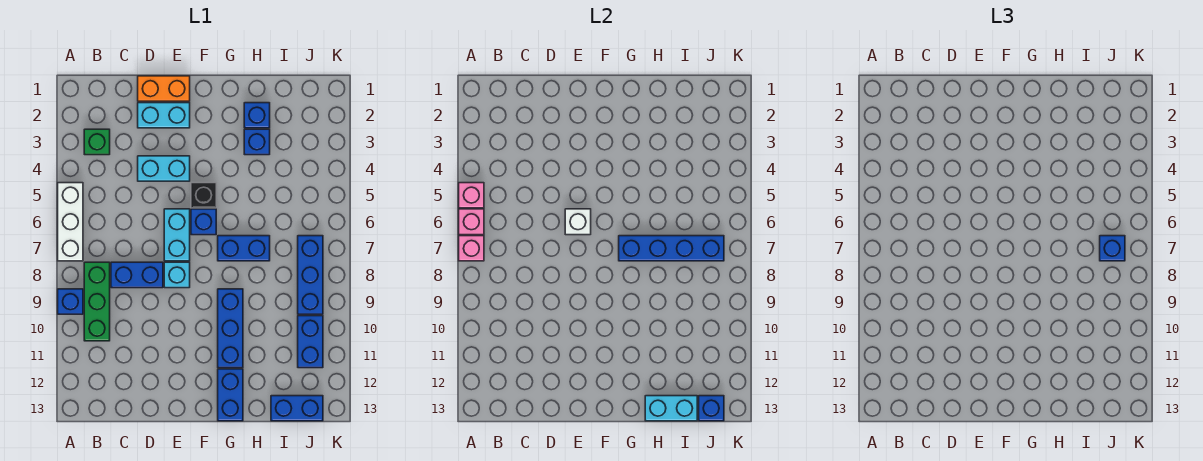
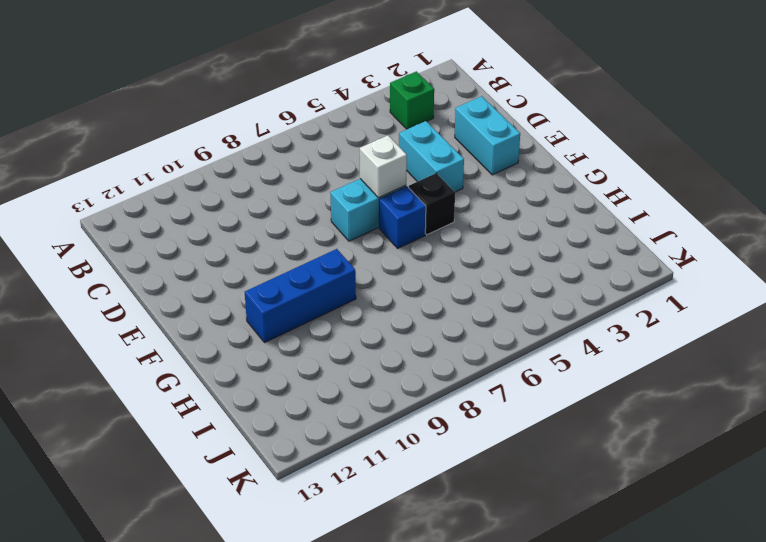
none -> white 1x3 brick [58,183,83,261]
none -> blue 1x1 brick [58,289,83,314]
none -> green 1x3 brick [84,262,110,341]

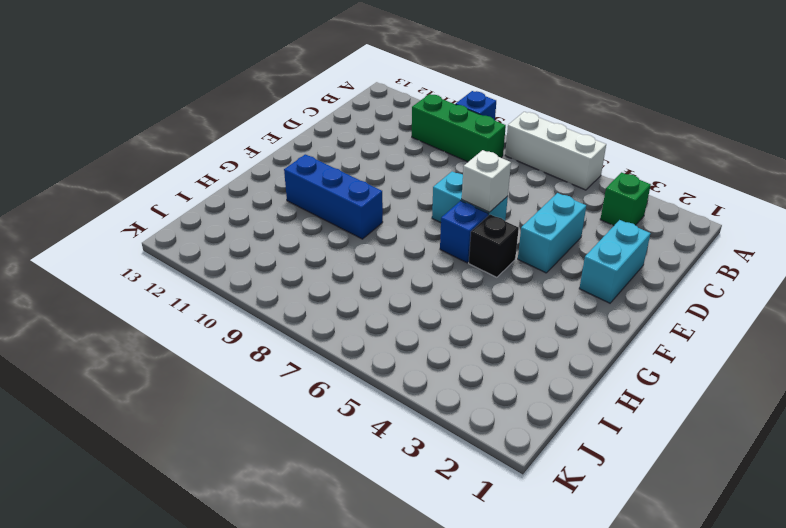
none -> blue 1x2 brick [111,262,163,288]
none -> orange 1x2 brick [138,76,190,101]
none -> cyan 1x1 brick [164,262,190,288]

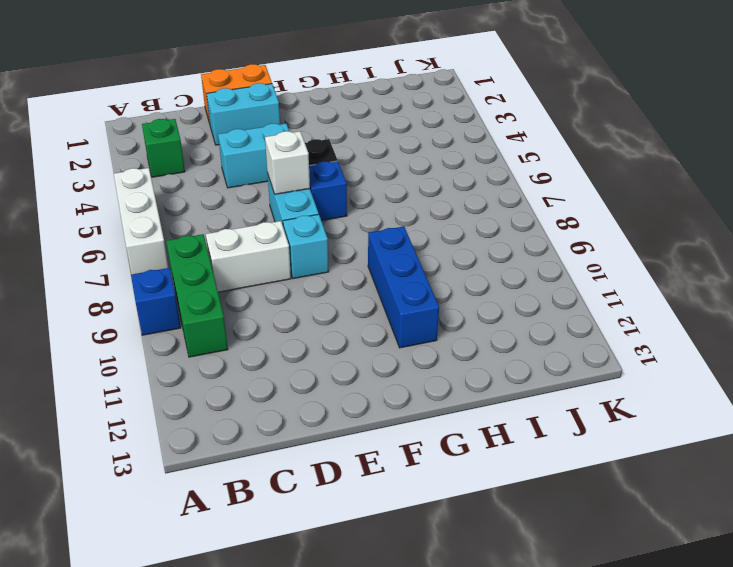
white 1x2 brick [206,221,291,292] -> blue 1x2 brick [111,262,163,288]
none -> blue 1x2 brick [218,236,270,261]
none -> blue 1x2 brick [218,369,243,421]
none -> blue 1x1 brick [244,103,270,128]

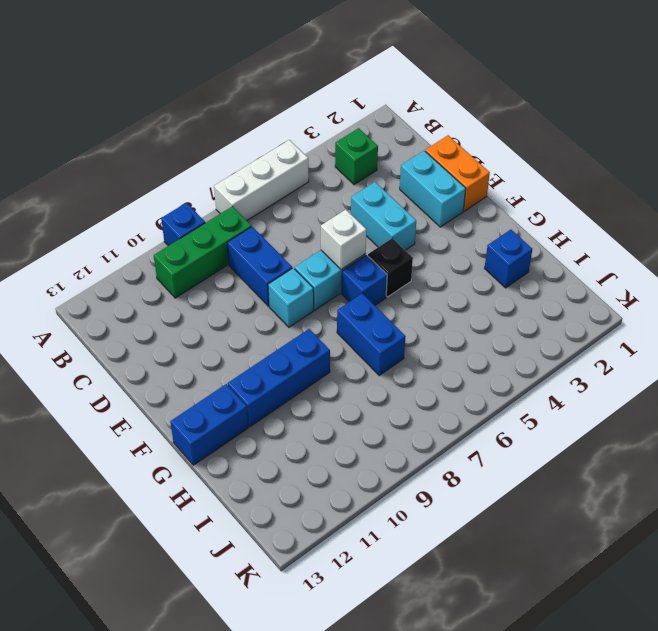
none -> blue 1x1 brick [244,129,270,155]
none -> blue 1x2 brick [271,396,323,421]
none -> blue 1x3 brick [298,236,323,314]

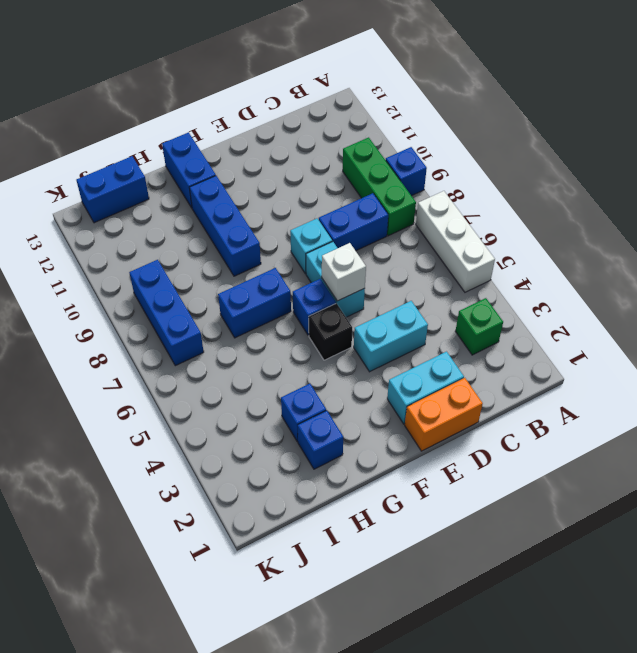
none -> blue 1x2 brick [298,316,323,368]
none -> pink 1x1 brick [459,183,484,208]
none -> pink 1x1 brick [459,209,484,235]

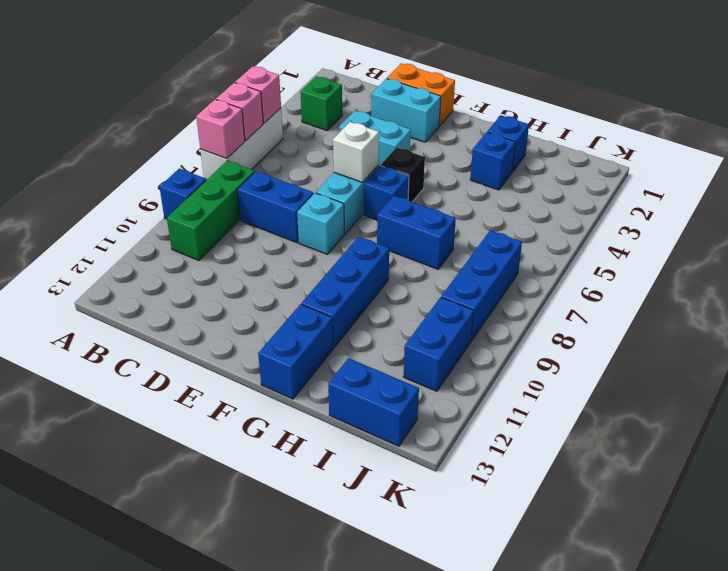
none -> blue 1x4 brick [619,236,724,261]
none -> cyan 1x2 brick [645,396,697,421]
none -> blue 1x1 brick [699,396,724,421]

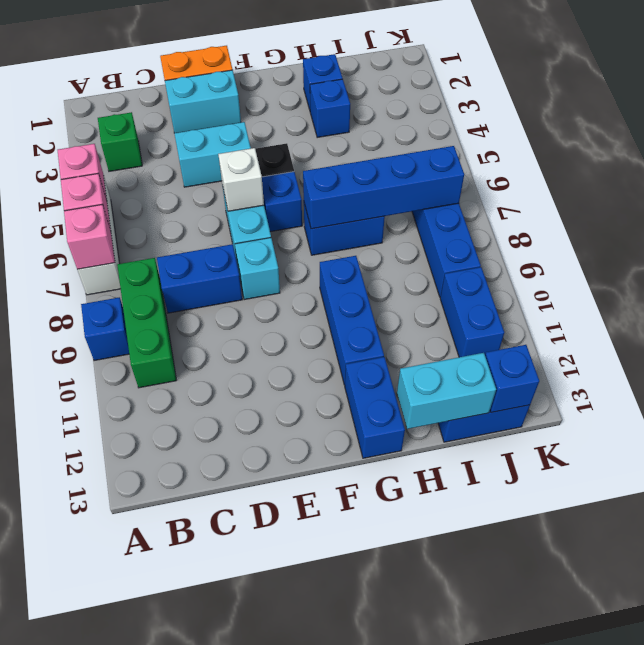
none -> blue 1x1 brick [1100,236,1125,261]

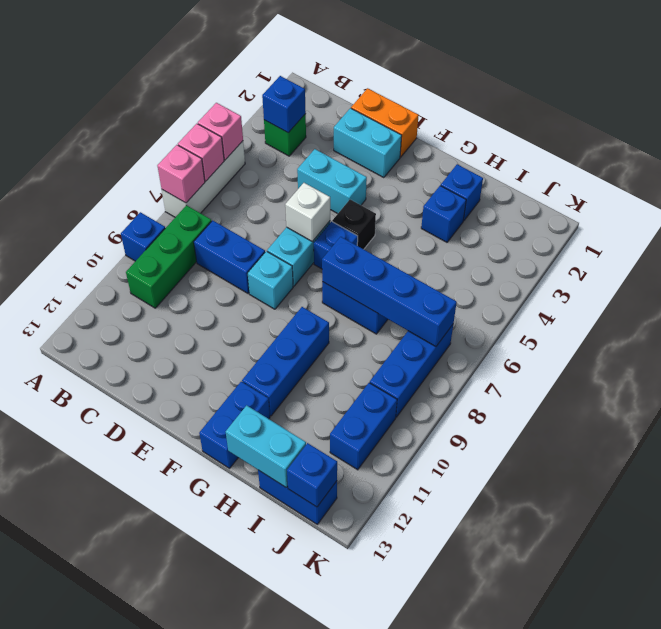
blue 1x1 brick [262,76,306,133] -> blue 1x1 brick moved to [1100,236,1125,261]

